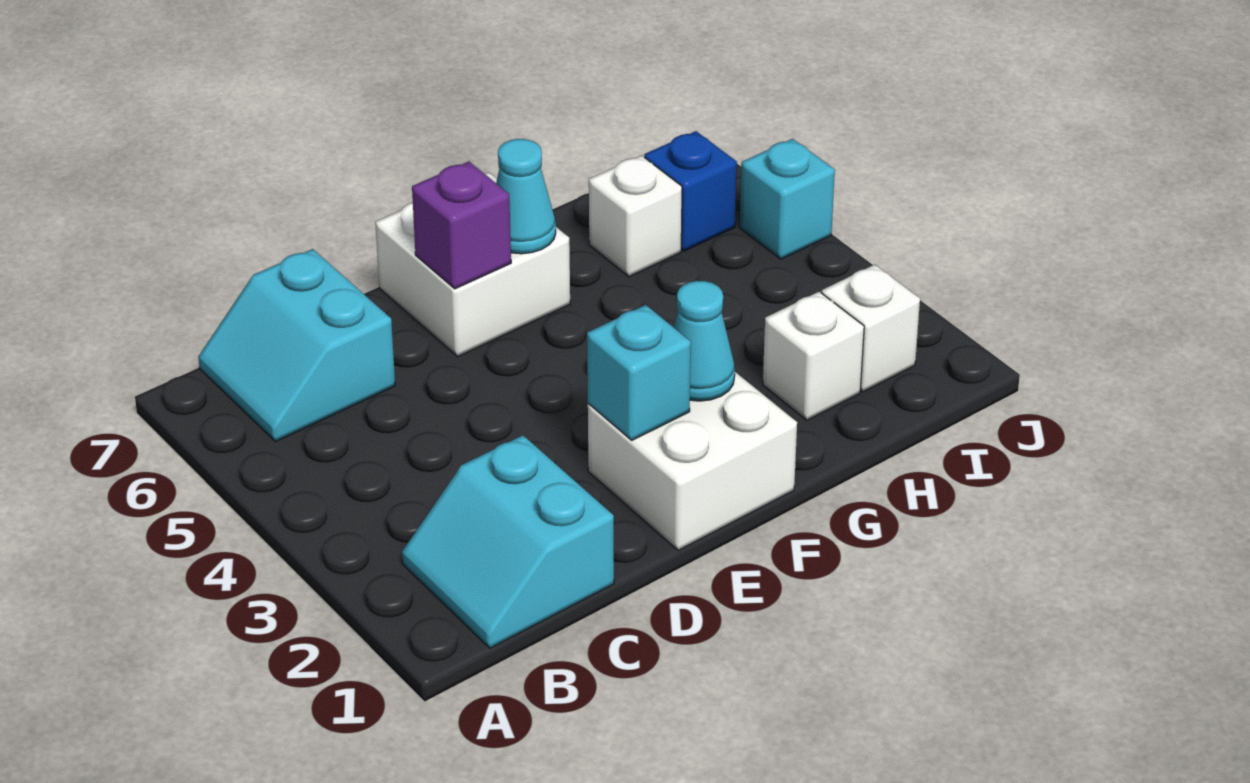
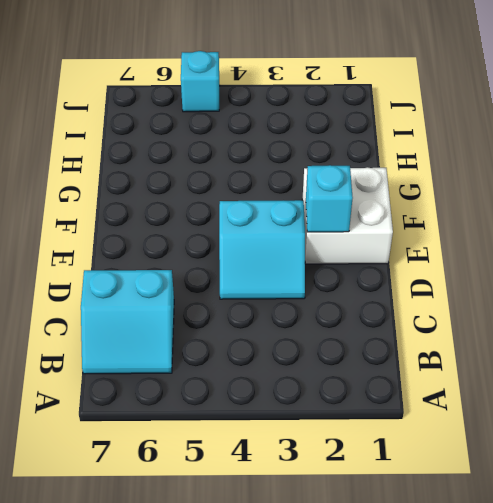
cyan 2x2 slope [219,200,305,299] -> cyan 2x2 slope moved to [402,435,614,648]
none -> white 2x2 brick [375,172,570,356]
none -> white 1x1 brick [763,292,864,420]
none -> white 1x1 brick [589,155,682,277]

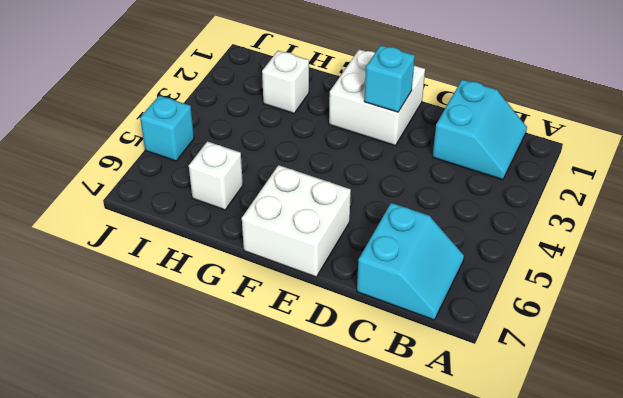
none -> white 1x1 brick [822,264,920,392]
none -> blue 1x1 brick [644,131,737,251]
none -> purple 1x1 brick [412,162,511,289]

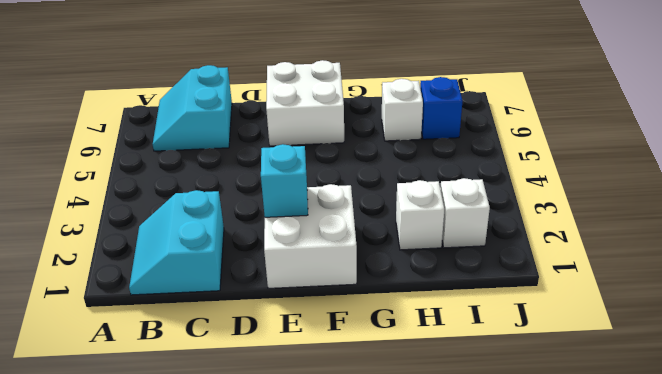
none -> cyan 1x1 brick [740,139,835,259]
none -> purple 1x1 brick [412,162,511,289]
none -> cyan 1x1 cone [674,281,735,401]

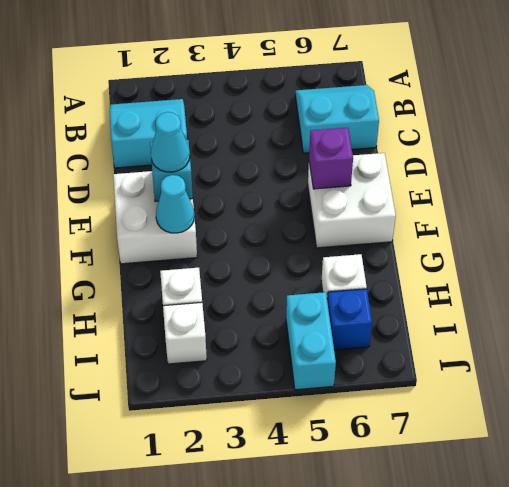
cyan 1x1 cone [151,112,190,172] -> cyan 1x1 cone moved to [496,139,556,254]
cyan 1x2 brick [286,292,336,390] -> cyan 1x1 brick [740,139,835,259]

